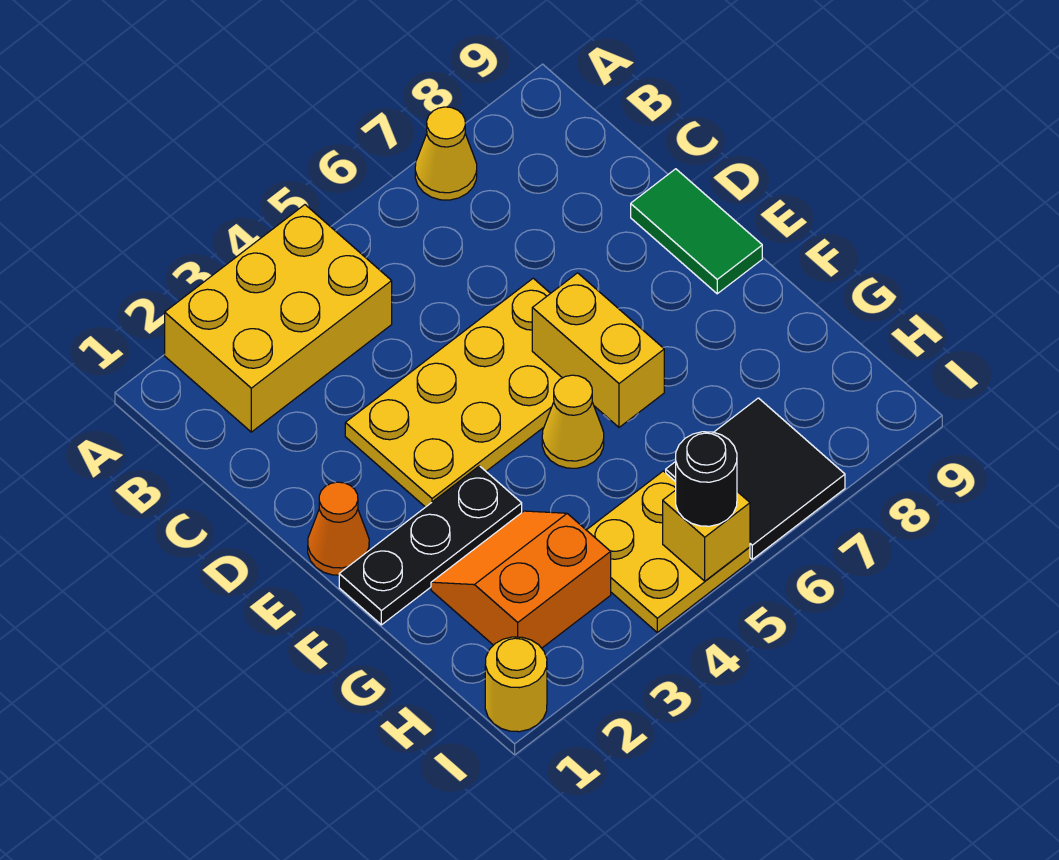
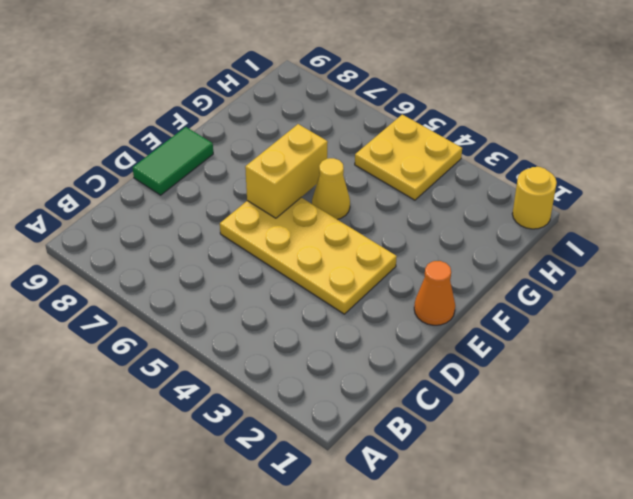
none -> yellow 2x3 brick [165,205,392,432]
none -> yellow 1x1 cone [415,107,477,200]
none -> black 1x3 plate [339,466,522,625]

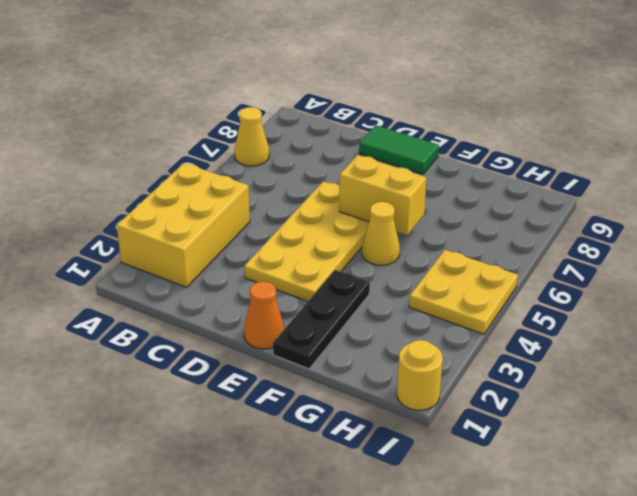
none -> orange 2x2 slope [431,511,611,648]
none -> black 2x2 tile [666,398,845,559]
none -> yellow 1x1 brick [663,490,750,581]

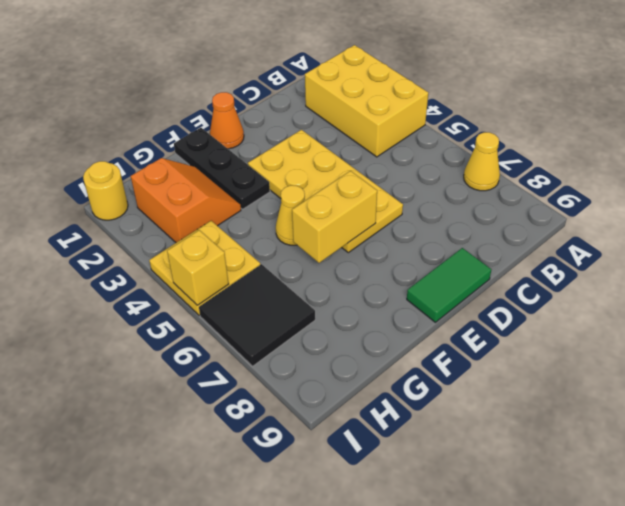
none -> black 1x1 round brick [676,432,737,526]

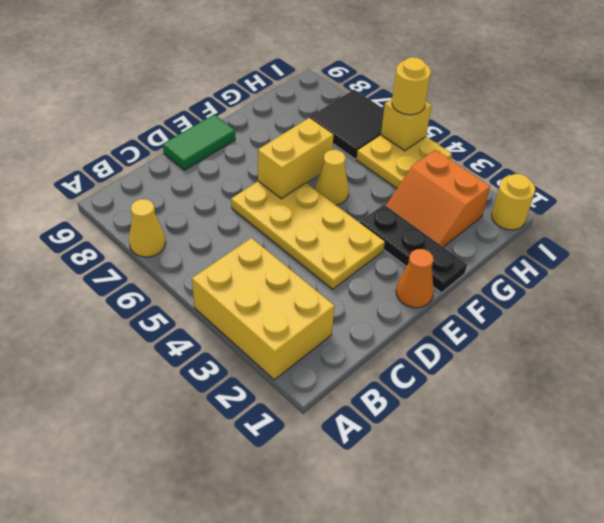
yellow 1x1 round brick [392,57,431,115] -> black 1x1 round brick [676,432,737,526]

